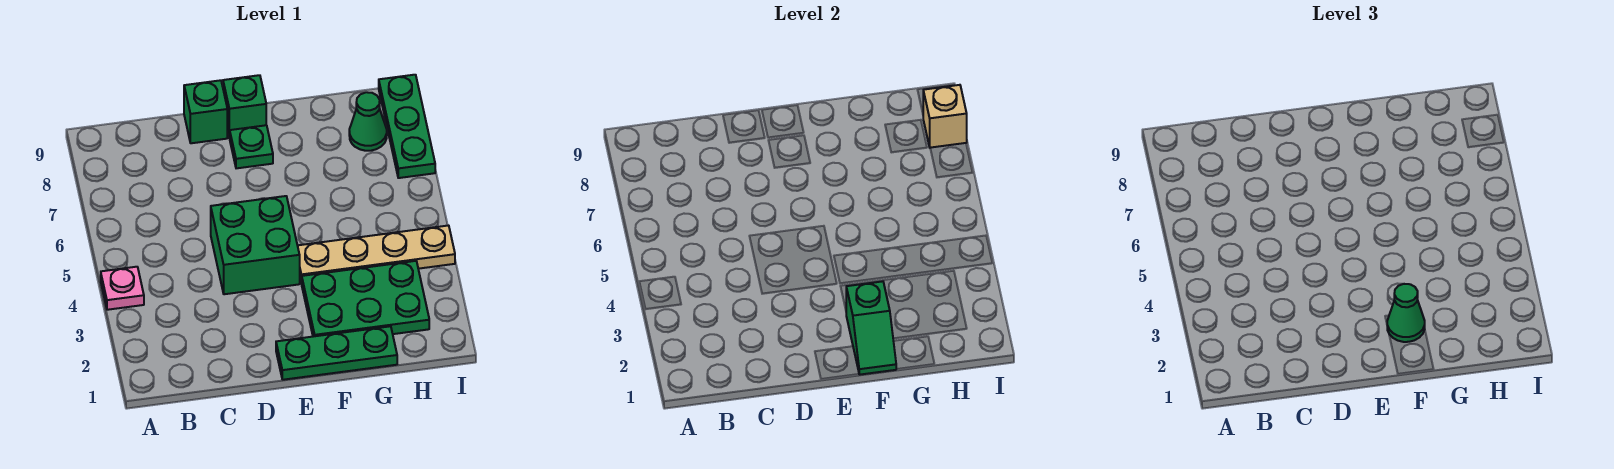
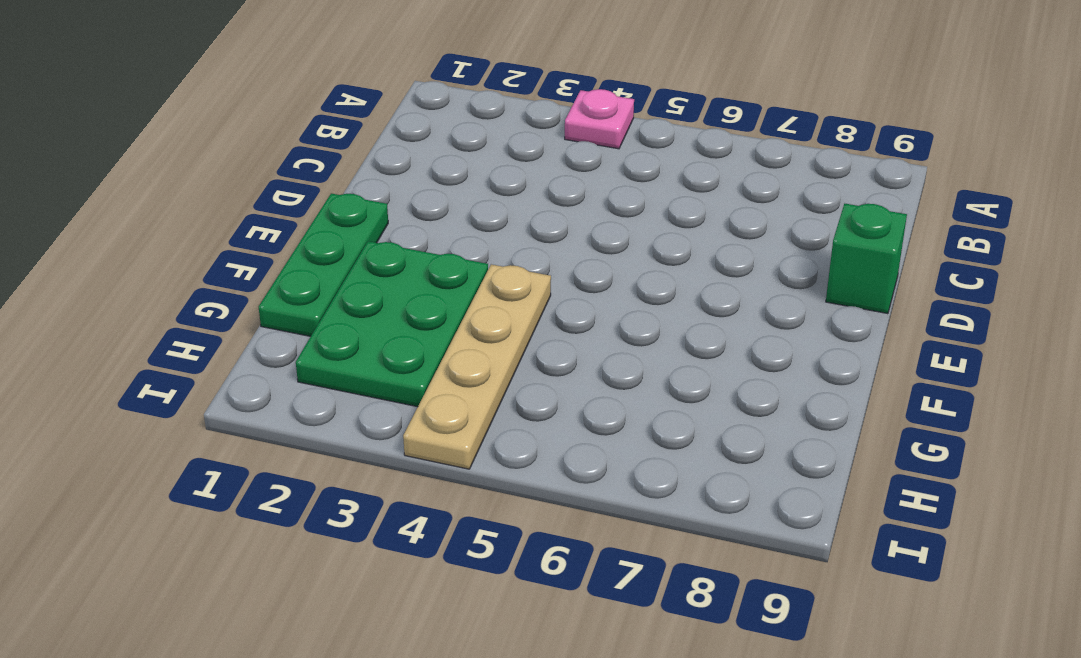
none -> green 2x2 brick [211,196,300,294]
none -> green 1x1 plate [230,125,273,168]
none -> green 1x1 brick [223,75,266,138]

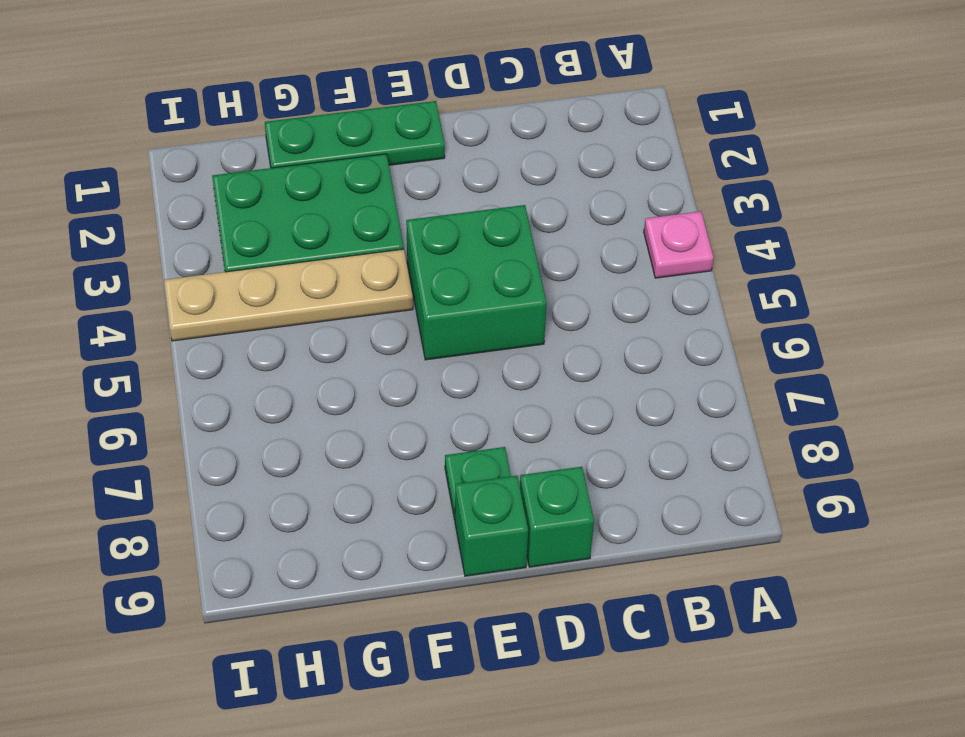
none -> green 1x1 cone [349,92,387,151]
none -> green 1x3 plate [379,75,435,178]
none -> green 1x2 slope [846,281,896,375]

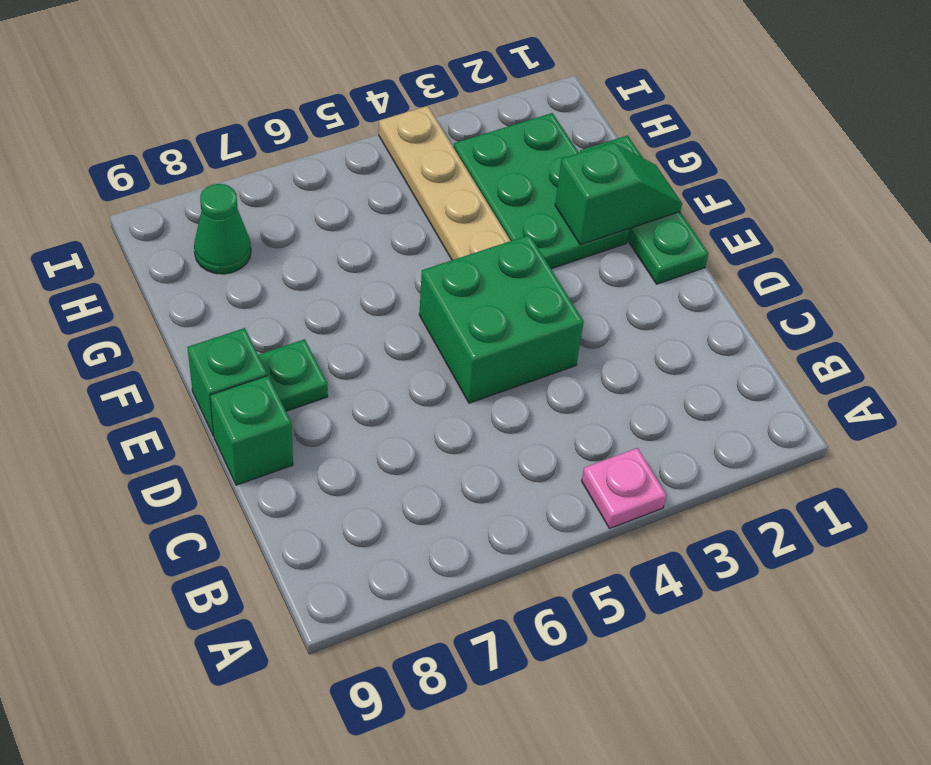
none -> green 1x3 plate [379,75,435,178]
none -> tan 1x1 brick [923,85,967,148]
none -> green 1x1 cone [1387,284,1425,342]

